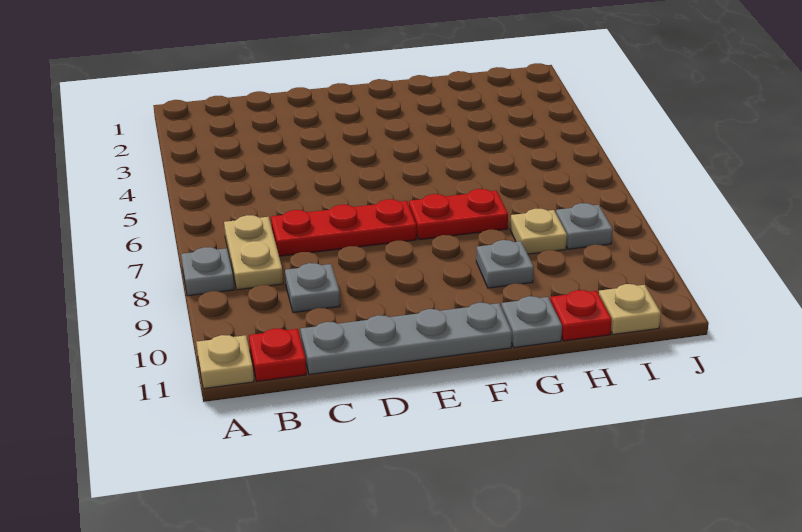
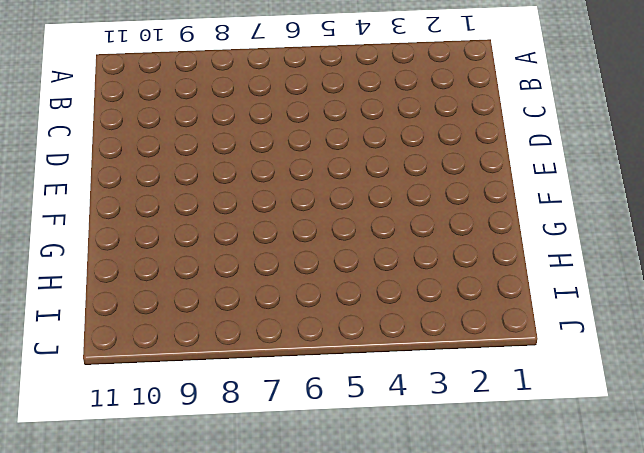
none -> grey 1x1 plate [181,247,234,296]
none -> tan 1x1 plate [196,335,254,389]
none -> tan 1x2 plate [224,215,283,290]

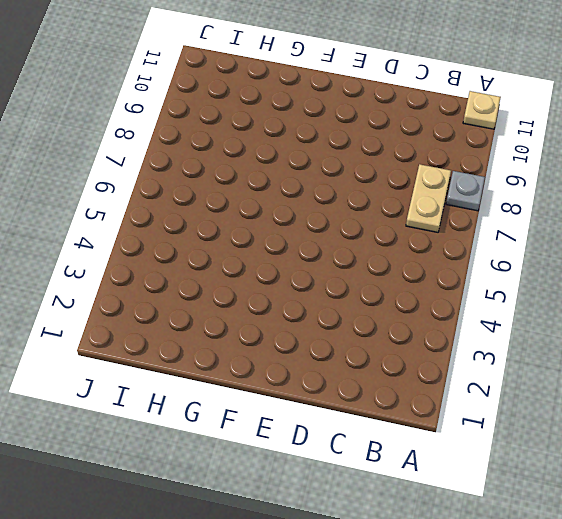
none -> red 1x1 plate [249,328,306,381]
none -> red 1x3 plate [271,199,416,256]
none -> grey 1x1 plate [285,263,340,313]

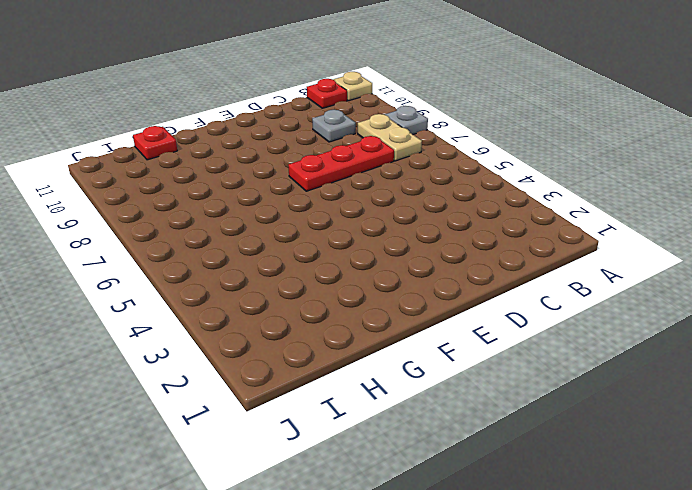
none -> grey 1x4 plate [300,303,512,375]
none -> red 1x2 plate [409,189,508,240]
none -> grey 1x1 plate [476,240,534,288]

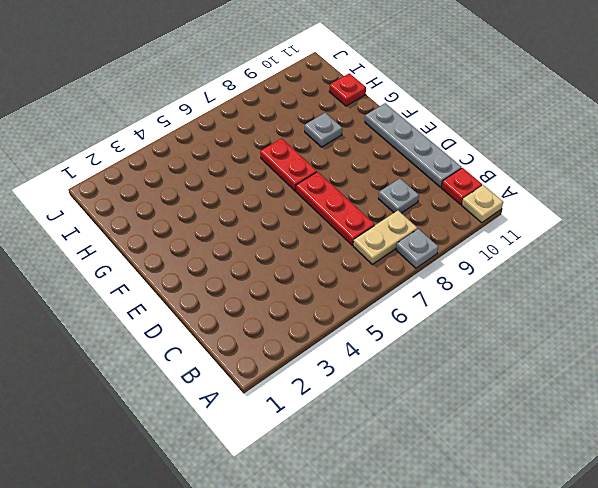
none -> grey 1x1 plate [501,296,562,348]
none -> tan 1x1 plate [510,209,567,254]
none -> grey 1x1 plate [556,203,613,249]

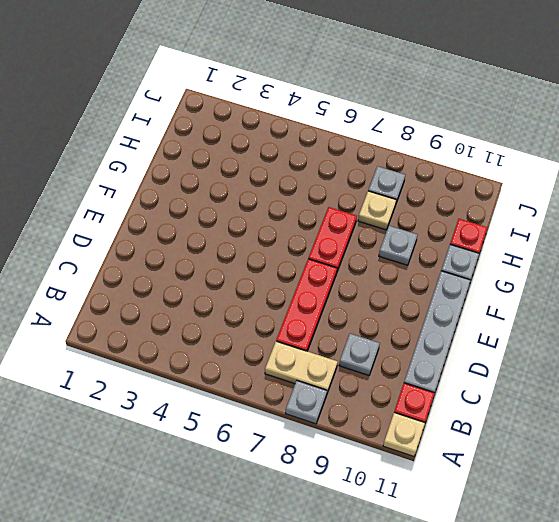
none -> tan 1x1 plate [599,284,661,334]

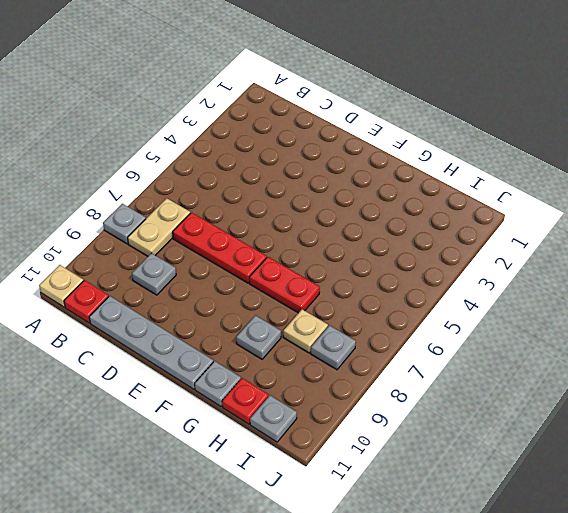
grey 1x1 plate [250,395,297,442] -> tan 1x1 plate [599,284,661,334]

